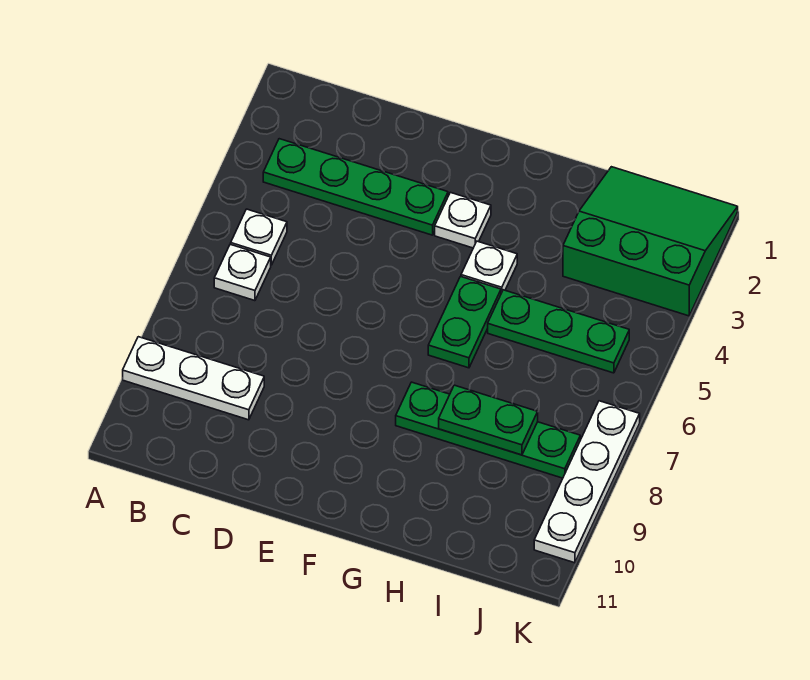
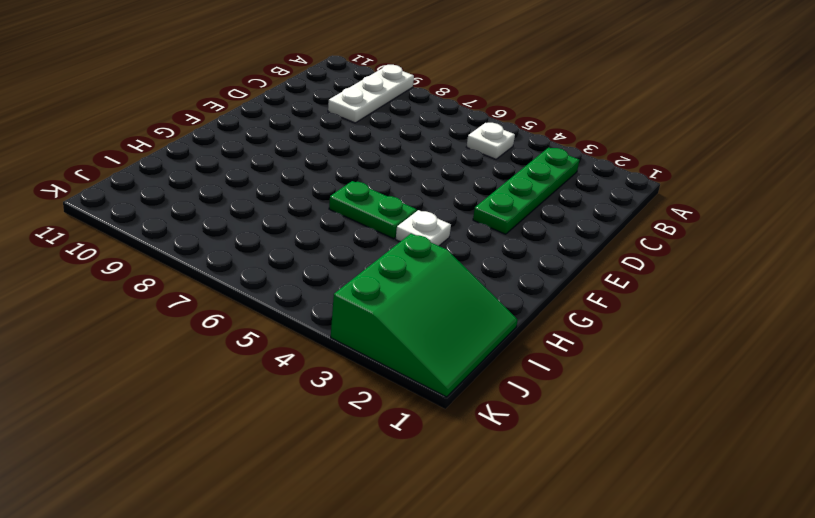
none -> white 1x1 plate [214,244,271,301]
none -> white 1x1 plate [435,192,491,248]
none -> green 1x4 plate [396,382,580,478]

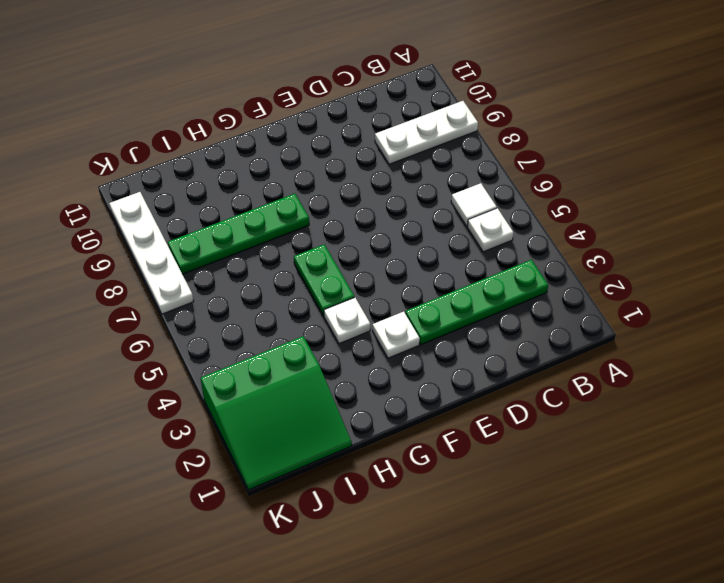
white 1x1 tile [451,183,497,226] -> white 1x1 plate [214,244,271,301]
none -> green 1x3 plate [488,290,629,373]
none -> green 1x2 plate [439,385,538,455]

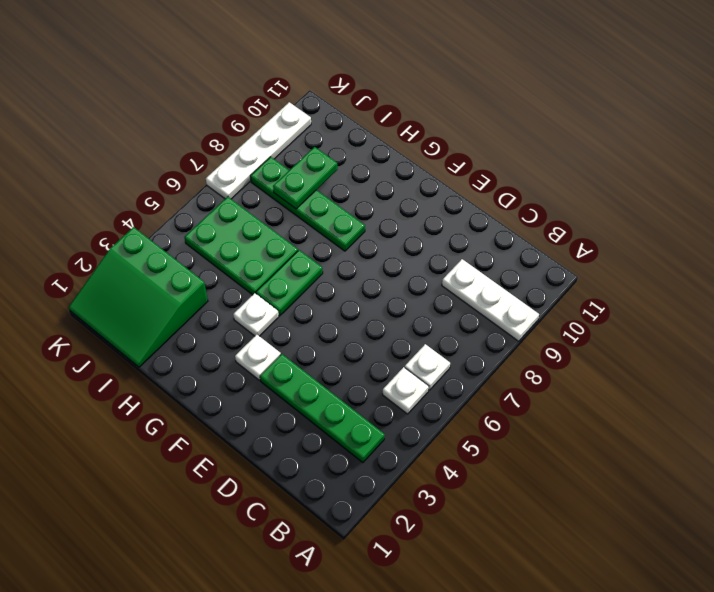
green 2x3 plate [184,197,298,295] -> green 1x3 plate [488,290,629,373]
green 1x2 plate [273,147,337,209] -> green 1x2 plate turned to [439,385,538,455]

